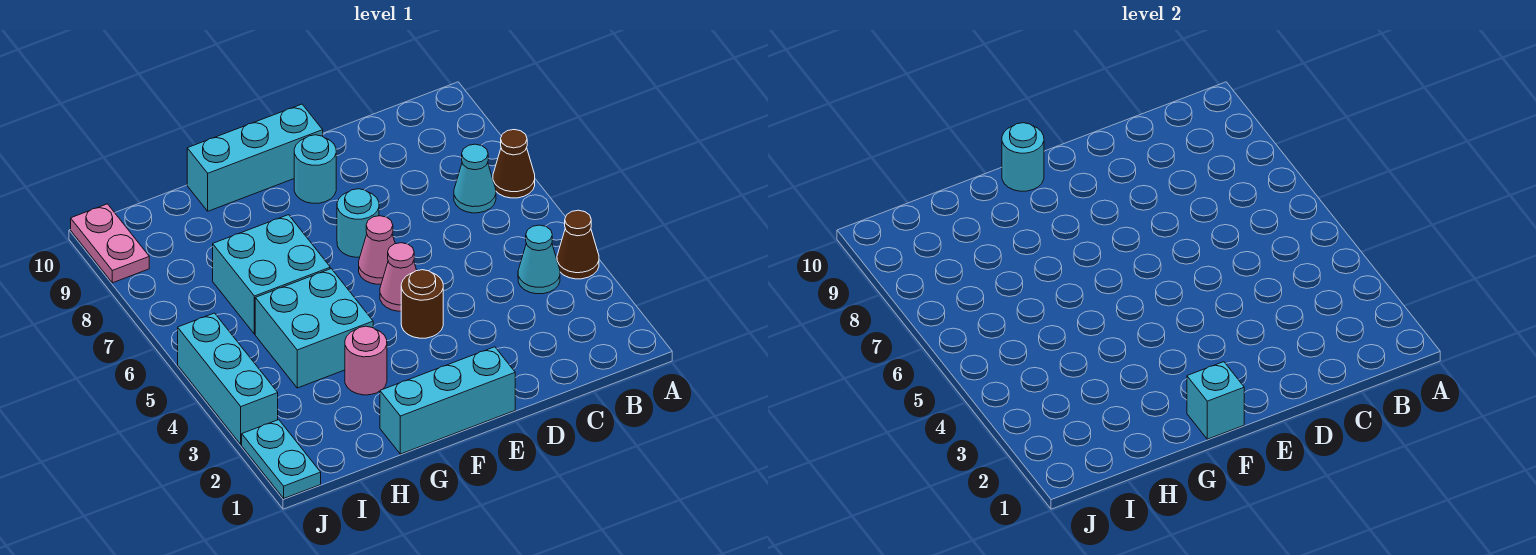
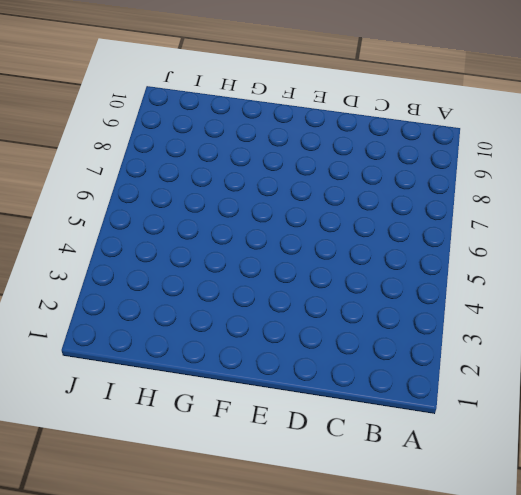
none -> brown 1x1 cone [557,210,599,279]
none -> brown 1x1 cone [493,130,535,198]
none -> cyan 1x1 cone [518,225,560,294]

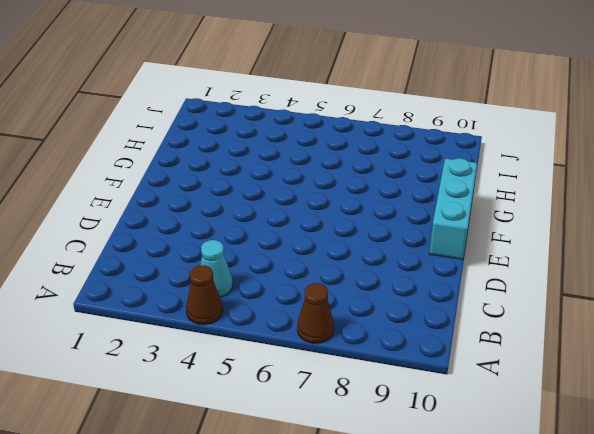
none -> cyan 1x1 cone [454,144,496,213]
none -> cyan 1x3 brick [380,347,515,454]
none -> brown 1x1 round brick [401,270,443,338]

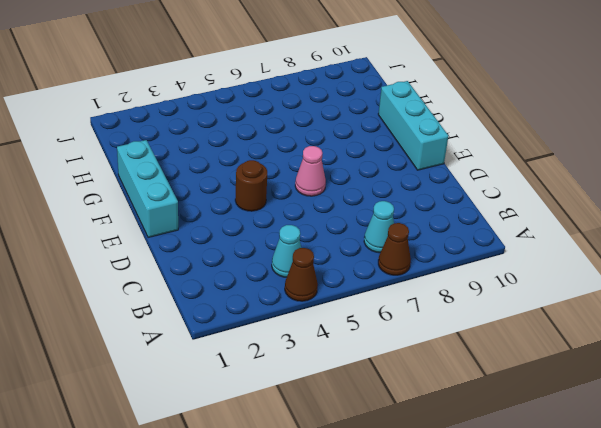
none -> pink 1x1 cone [380,243,417,311]
none -> cyan 1x1 round brick [337,189,379,257]
none -> cyan 1x1 round brick [294,135,336,203]

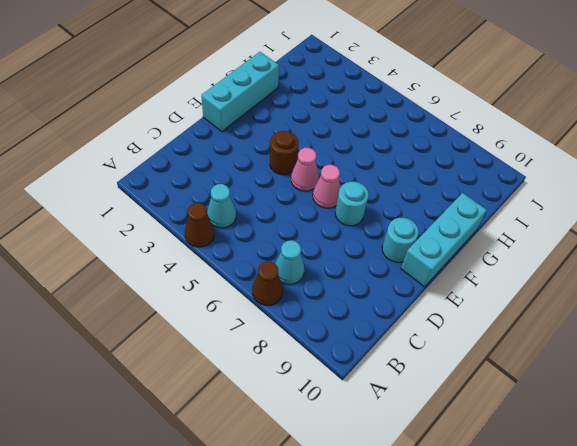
none -> pink 1x1 round brick [345,326,387,395]
none -> cyan 2x2 brick [255,269,373,388]
none -> cyan 2x2 brick [213,215,330,334]

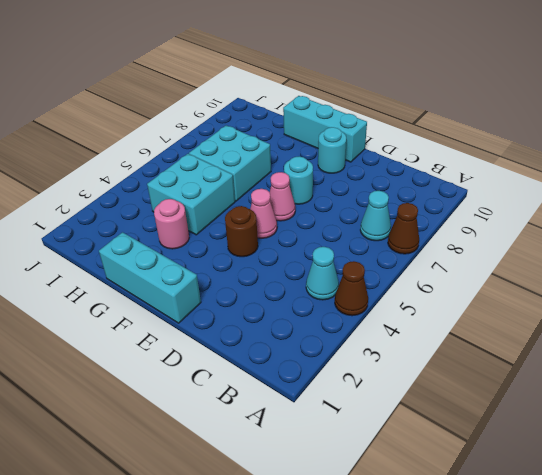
none -> cyan 1x2 plate [242,420,321,498]
none -> cyan 1x3 brick [178,313,278,445]
none -> pink 1x2 plate [71,204,149,283]

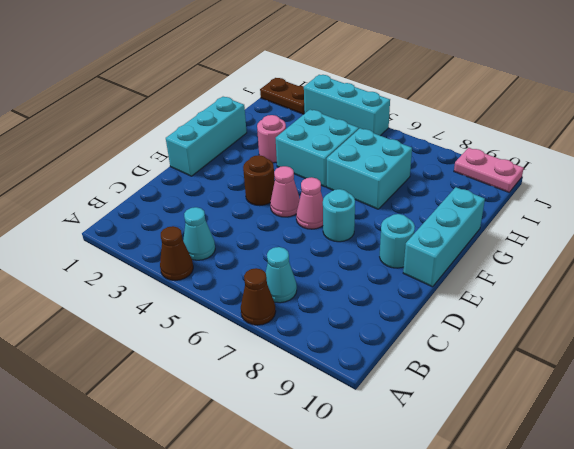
brown 1x2 plate [260,78,304,114] -> cyan 1x2 plate [242,420,321,498]
none -> cyan 1x1 brick [1187,362,1244,439]
none -> cyan 1x1 round brick [1002,123,1044,191]

